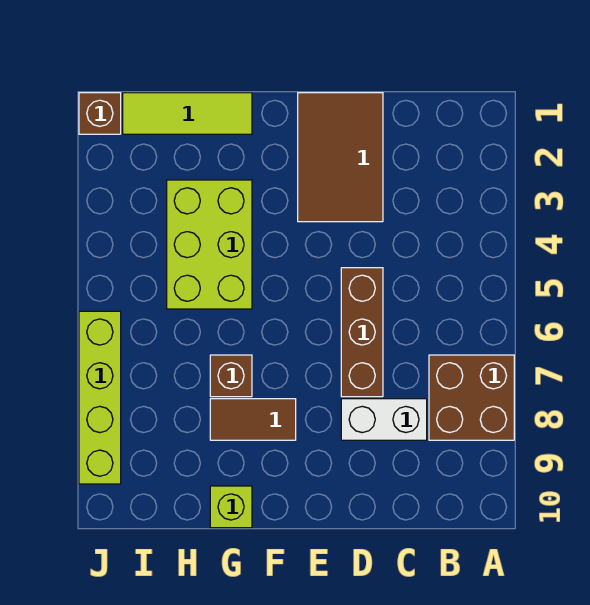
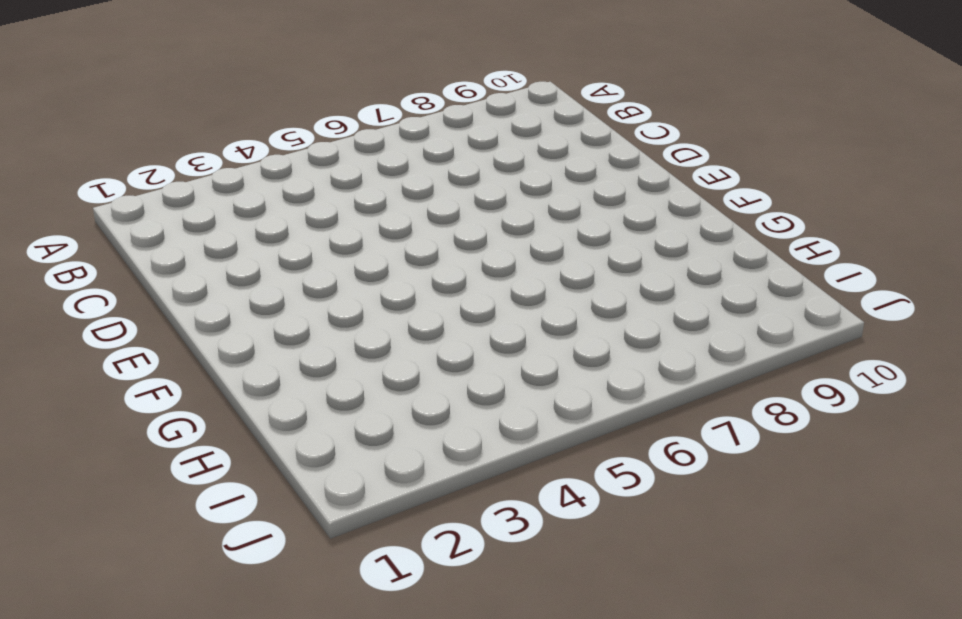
none -> brown 2x2 brick [429,355,514,440]
none -> white 1x2 brick [341,399,427,440]

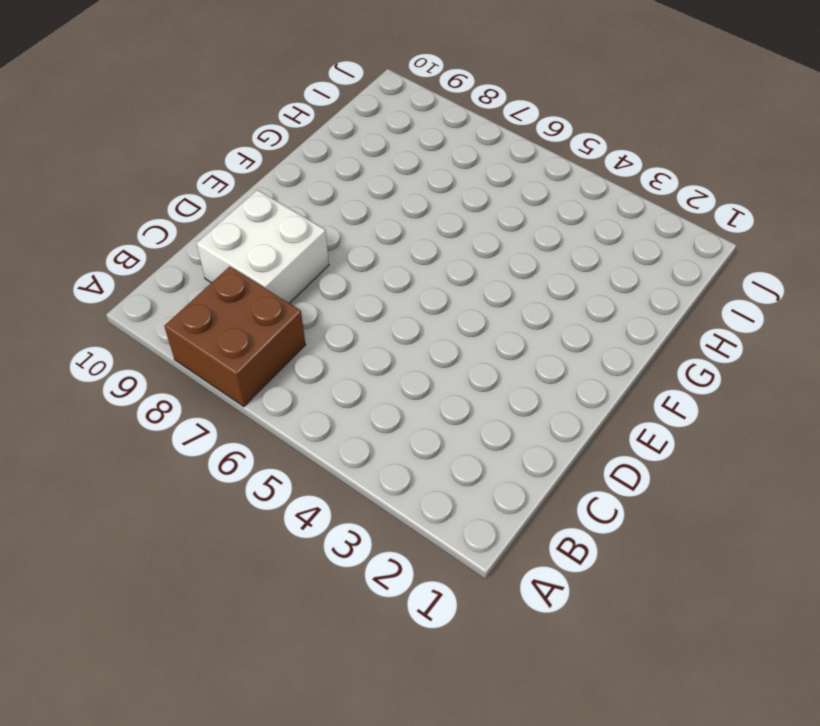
white 2x2 brick [197,190,329,303] -> white 1x2 brick [341,399,427,440]
none -> brown 2x3 tile [298,93,383,222]
none -> brown 1x3 brick [341,268,383,397]

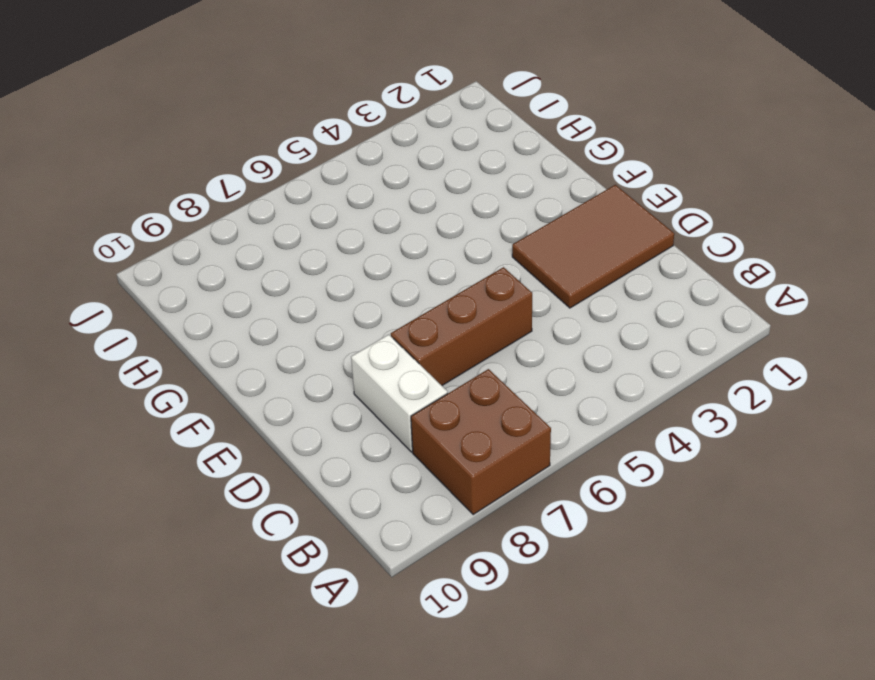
none -> brown 1x2 tile [210,399,296,440]
none -> lime 1x3 tile [123,93,252,134]

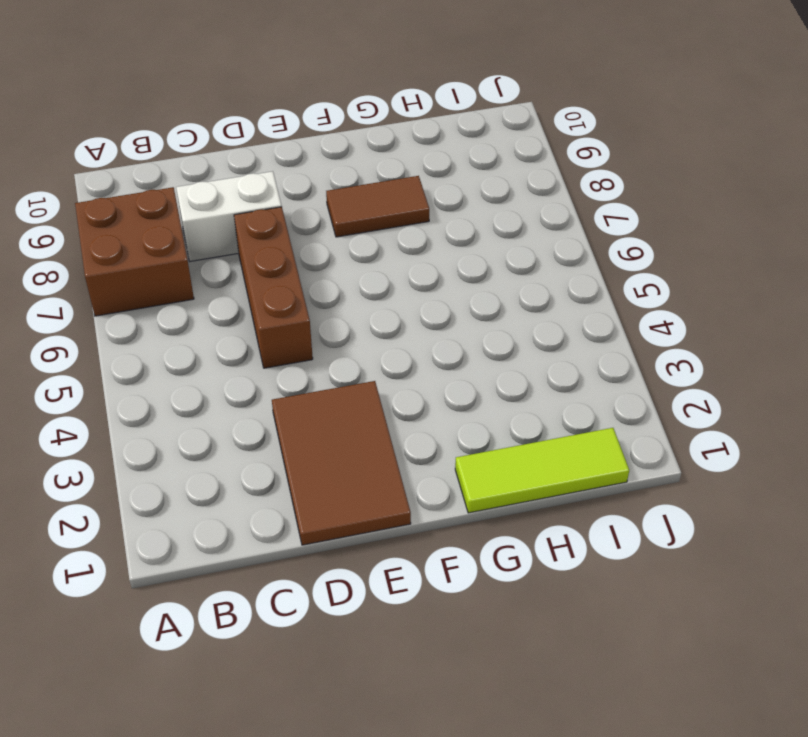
none -> lime 2x3 brick [167,180,252,309]
none -> brown 1x1 brick [210,355,252,397]

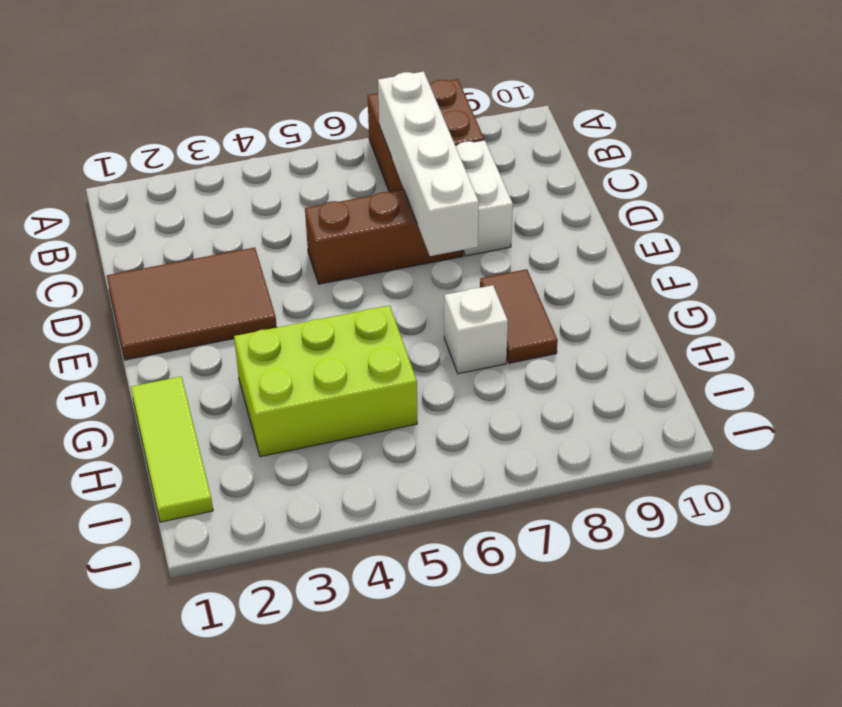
white 1x4 brick [378,72,479,256] -> none
white 1x1 brick [444,285,508,374] -> brown 1x1 brick [210,355,252,397]
none -> lime 1x1 brick [210,486,252,528]
none -> brown 1x1 brick [79,93,121,134]

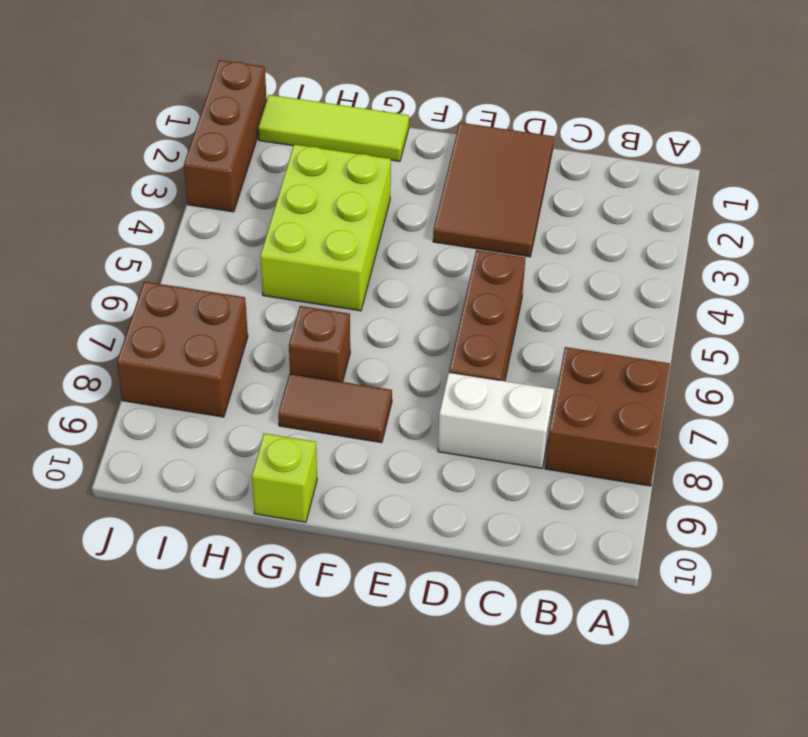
brown 2x2 brick [117,282,248,417] -> lime 1x4 brick [79,311,121,484]
brown 1x3 brick [184,60,267,212] -> brown 1x1 brick [79,93,121,134]

